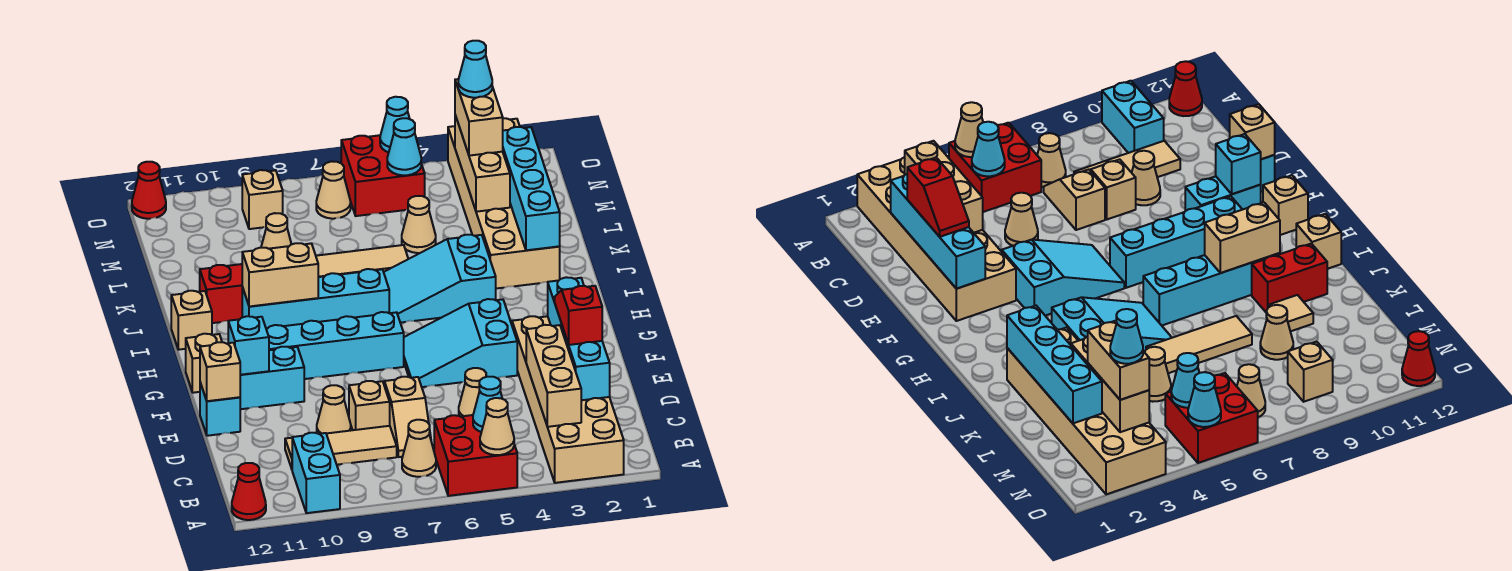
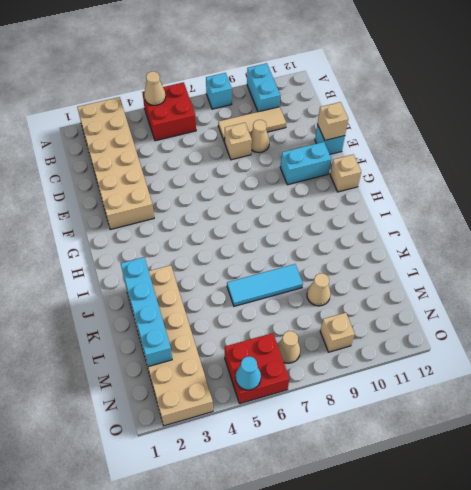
cyan 1x1 brick [206,73,232,109] -> cyan 1x1 brick moved to [228,316,269,375]
cyan 1x3 tile [227,264,303,306] -> tan 1x3 tile [316,245,408,277]
none -> red 1x1 cone [232,463,266,520]
none -> tan 1x1 cone [402,420,436,477]
none -> tan 1x2 slope [384,377,431,457]
none -> tan 1x1 cone [459,368,486,417]

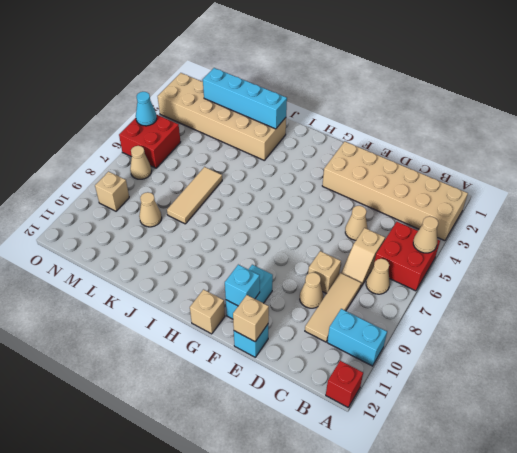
red 1x1 brick [326,361,363,408] -> red 1x1 cone [232,463,266,520]
tan 1x2 slope [341,228,385,286] -> tan 1x2 slope turned to [384,377,431,457]
none -> cyan 2x3 slope [404,299,517,387]
none -> cyan 1x4 brick [266,312,404,379]
none -> cyan 2x3 slope [384,235,496,323]
none -> cyan 1x4 brick [242,269,389,328]

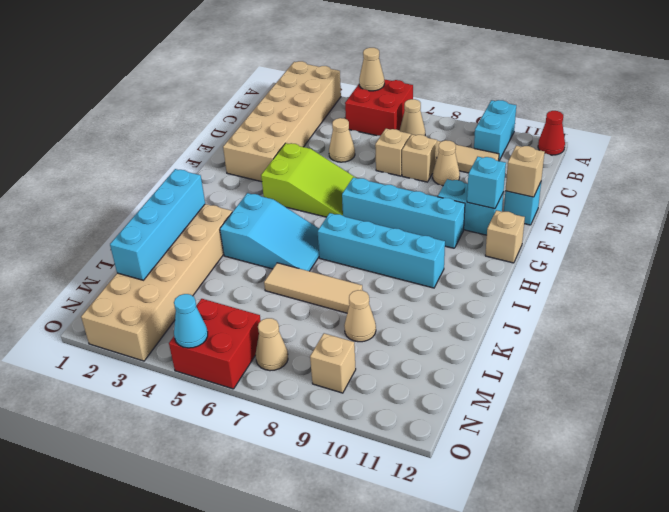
lime 2x3 slope [261,143,356,217] -> cyan 2x3 slope [404,299,517,387]
none -> tan 1x1 brick [171,291,212,350]
none -> red 1x2 brick [200,264,242,323]
none -> tan 1x1 tile [1268,295,1313,331]
none -> tan 1x1 cone [402,196,436,253]

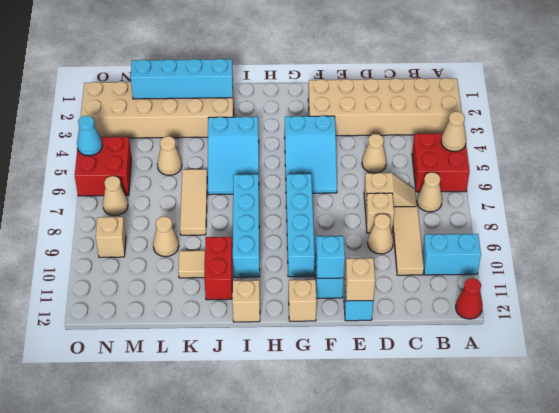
none -> red 1x1 cone [132,162,166,219]
none -> tan 1x3 brick [526,325,581,427]
none -> cyan 1x1 cone [473,377,502,432]
none -> cyan 1x4 brick [548,277,610,400]

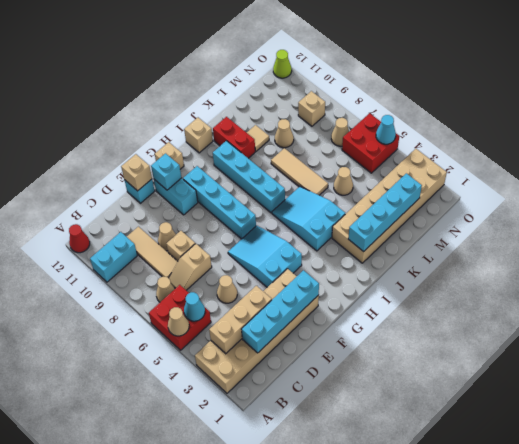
lime 1x1 cone [273,50,292,78] -> red 1x1 cone [132,162,166,219]
none -> tan 1x2 brick [242,243,318,307]
none -> tan 1x3 brick [455,115,510,212]
none -> cyan 1x1 cone [387,118,421,175]
none -> red 1x2 slope [555,286,602,345]

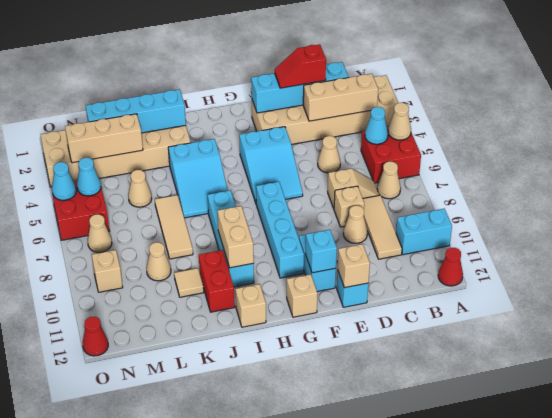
none -> tan 1x2 brick [455,79,503,156]
none -> cyan 1x1 cone [458,41,492,98]

